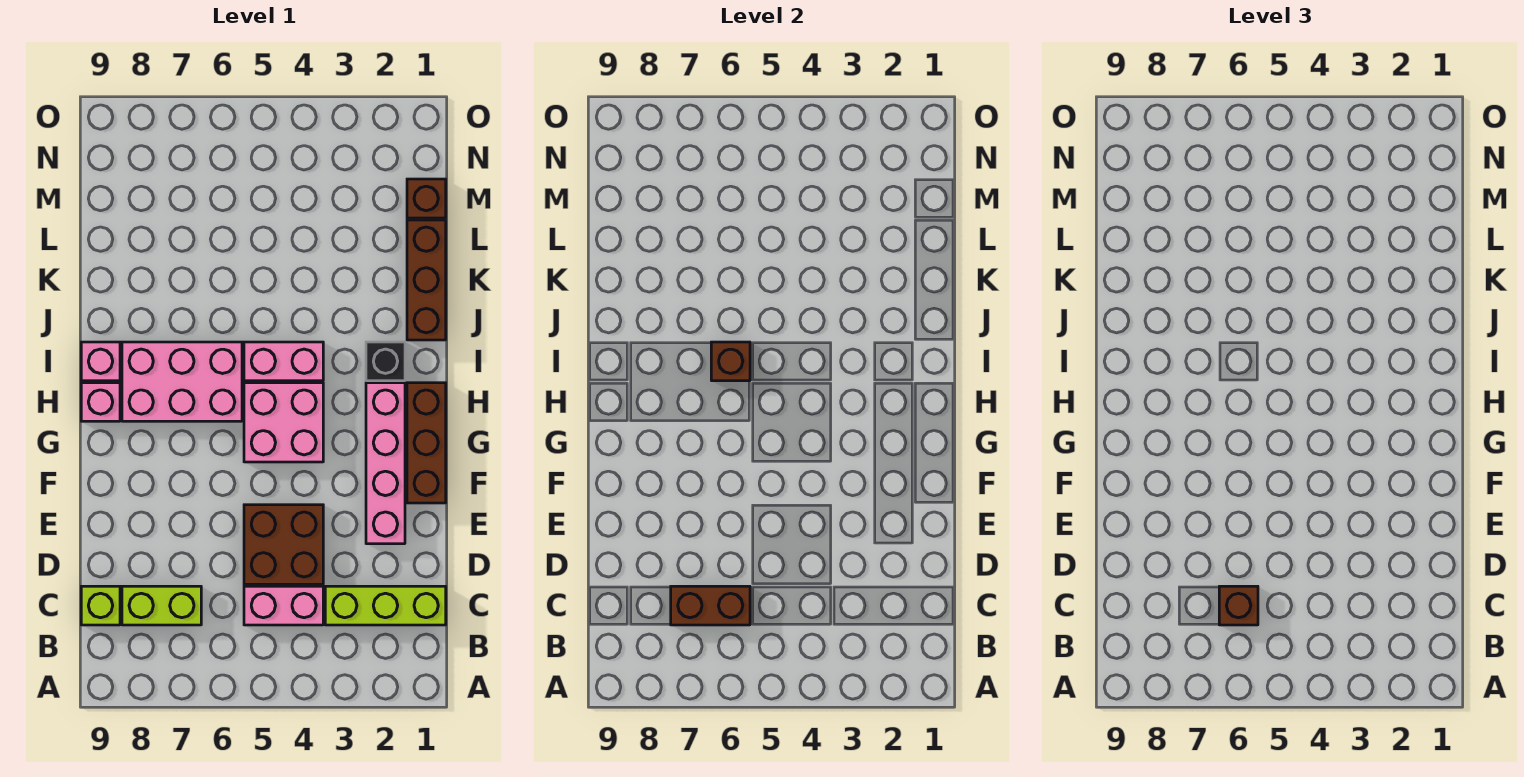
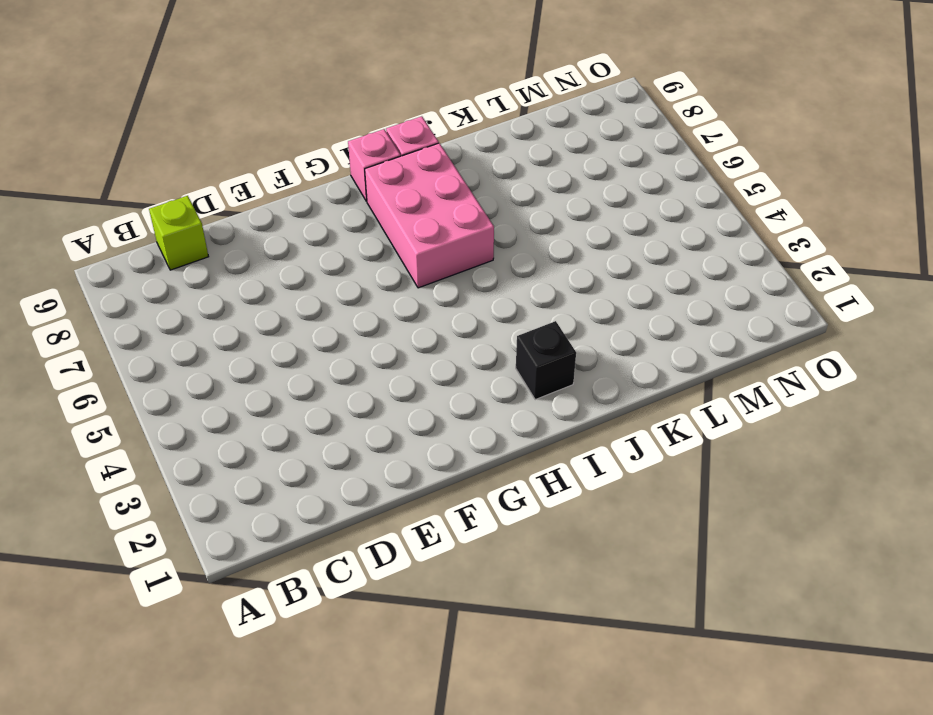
none -> lime 1x3 brick [325,586,446,625]
none -> pink 1x2 brick [244,586,323,625]
none -> lime 1x2 brick [122,586,201,625]

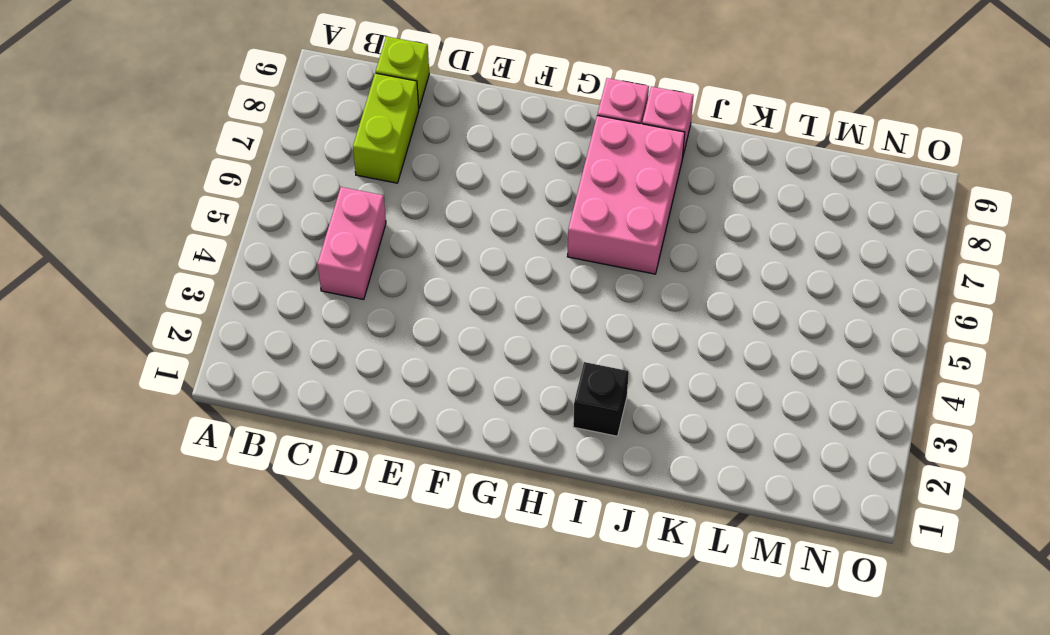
none -> lime 1x3 brick [325,586,446,625]
none -> brown 2x2 brick [244,505,323,584]
none -> pink 1x4 brick [366,383,405,544]

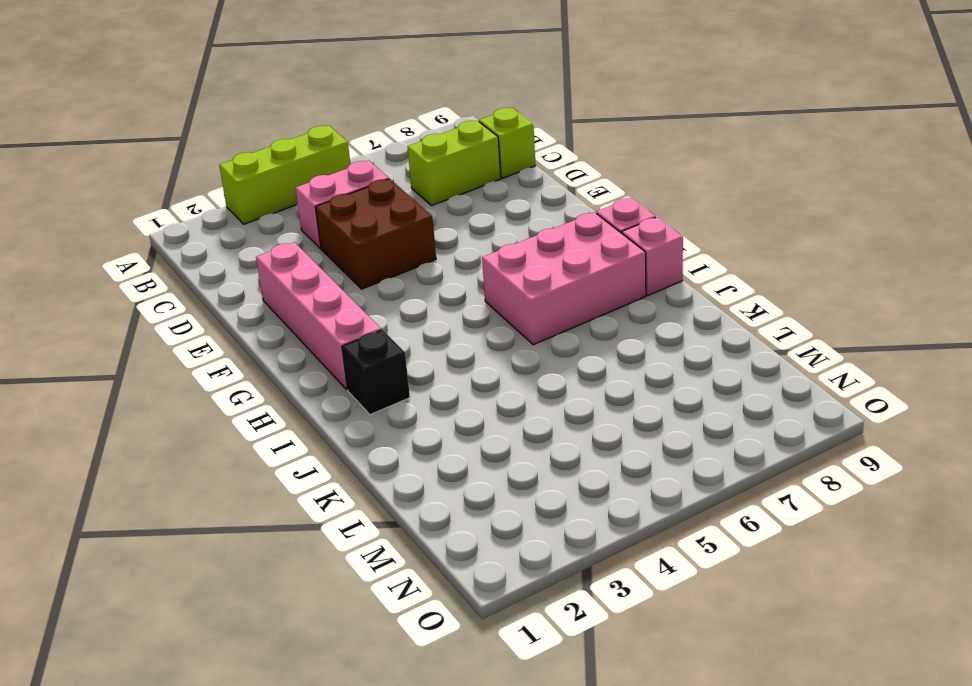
lime 1x3 brick [219,126,350,224] -> lime 1x3 brick moved to [325,586,446,625]
none -> brown 1x3 brick [407,383,446,503]
none -> pink 2x2 brick [244,383,323,462]
none -> pink 1x2 brick [244,342,323,381]

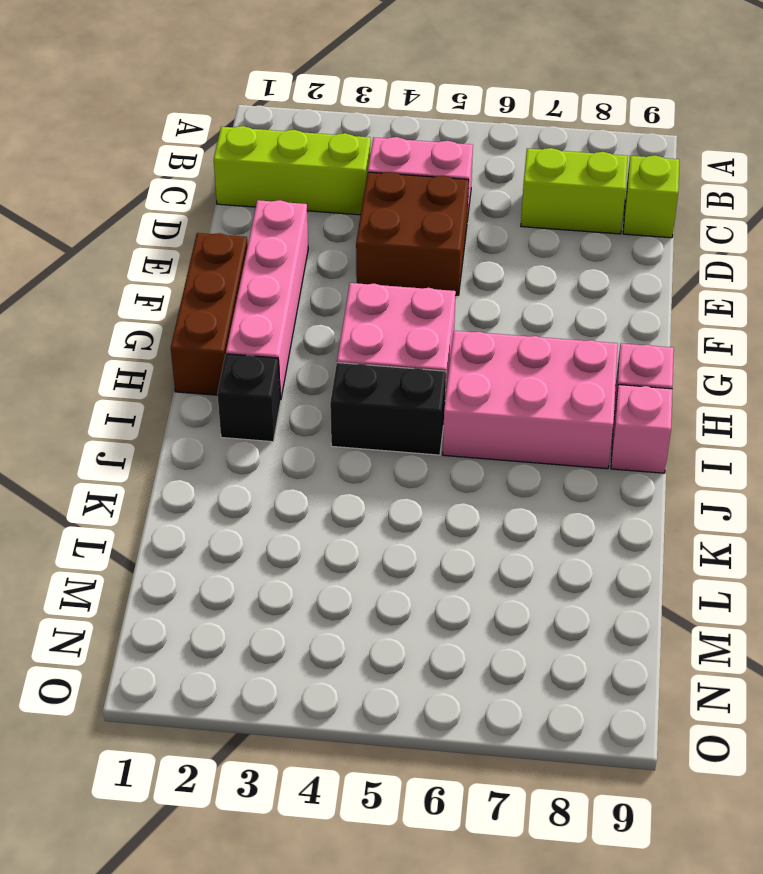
black 1x2 brick [330,363,446,455] -> pink 1x2 brick [244,342,323,381]
none -> brown 1x3 brick [407,220,446,340]
none -> brown 1x1 brick [407,179,446,218]
none -> brown 1x2 brick [671,586,750,625]

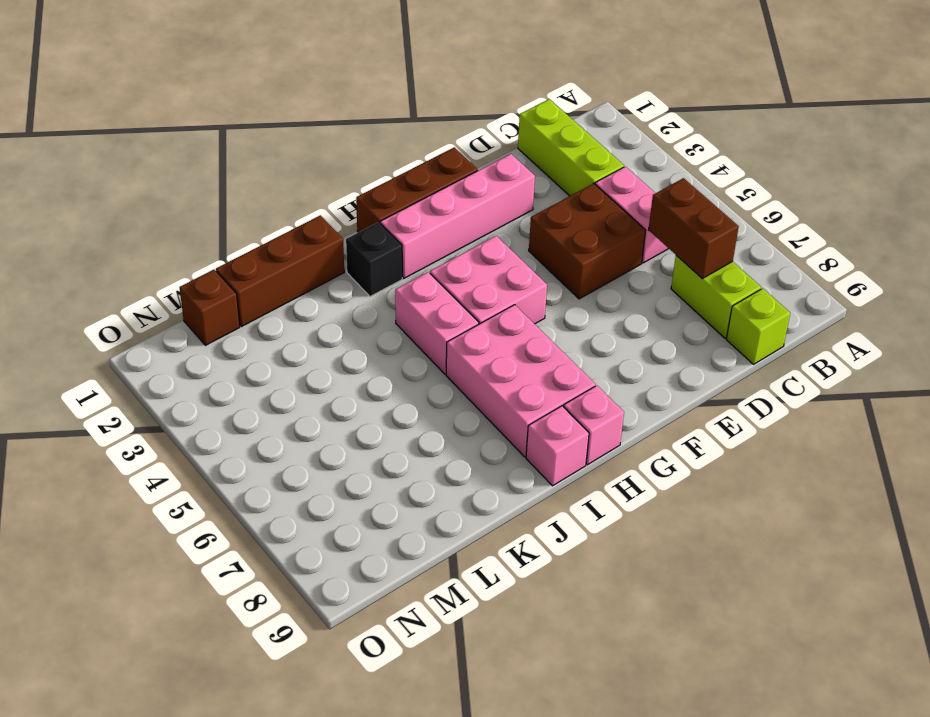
none -> brown 1x1 brick [711,342,750,381]
none -> brown 1x1 brick [1219,586,1258,625]

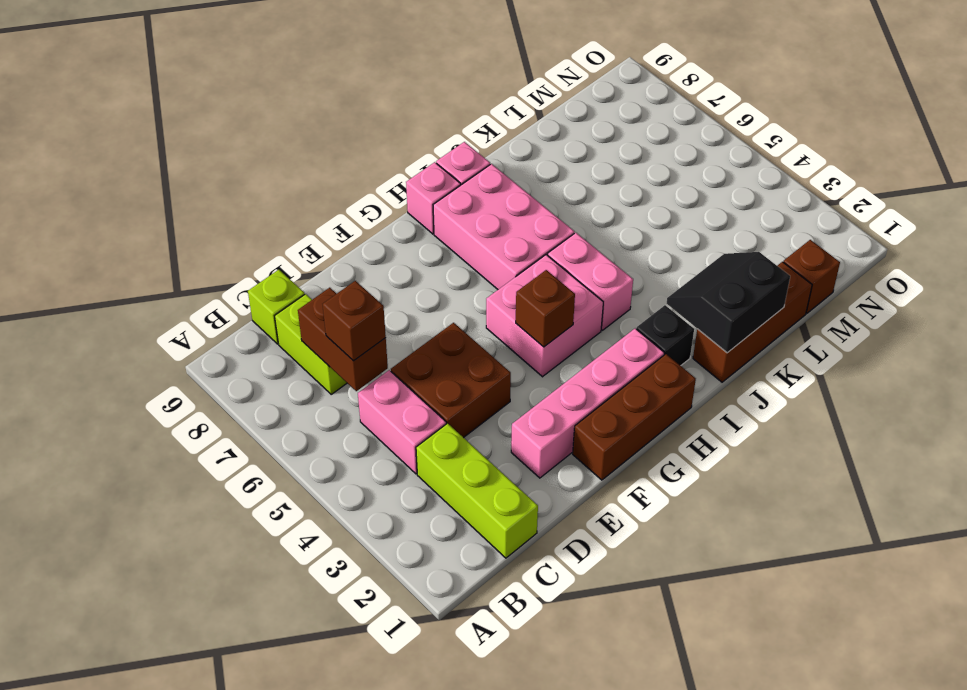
brown 1x1 brick [516,270,575,347] -> brown 1x1 brick moved to [711,342,750,381]
black 2x2 slope [667,252,790,353] -> none

